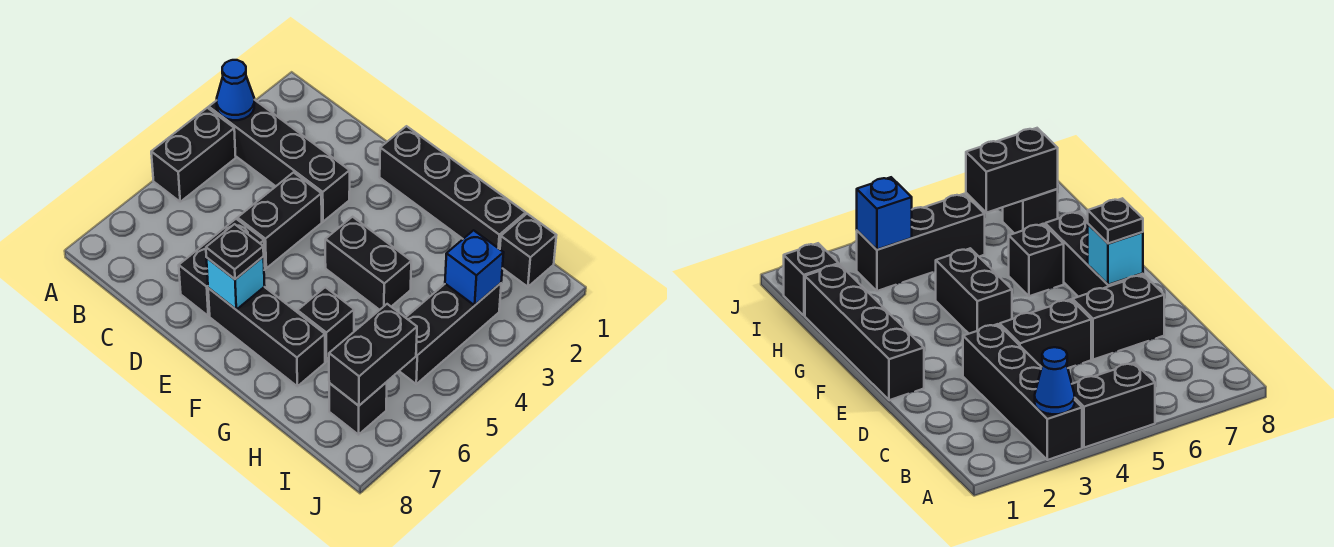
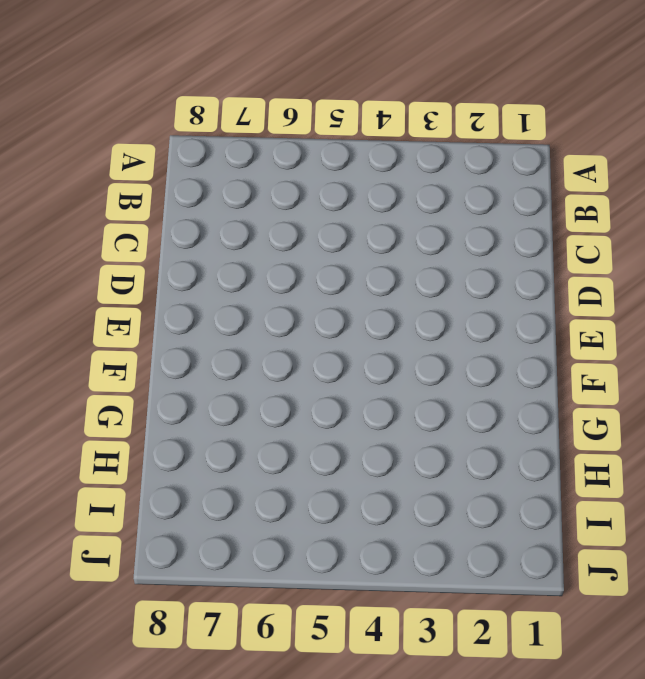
none -> black 1x4 brick [209,100,350,222]
none -> black 1x2 brick [151,108,236,202]
none -> black 1x2 brick [238,173,322,268]

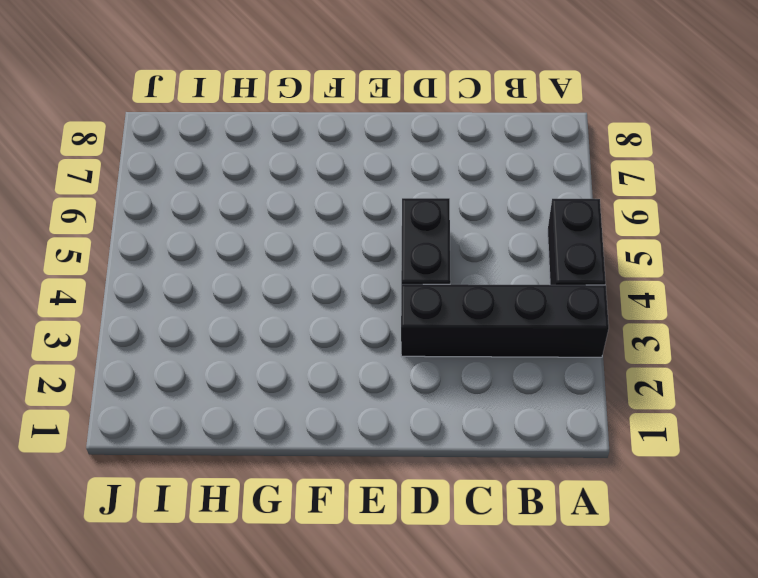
none -> black 1x2 brick [179,219,265,316]
none -> black 1x4 brick [380,126,525,249]
none -> black 1x3 brick [208,287,325,386]

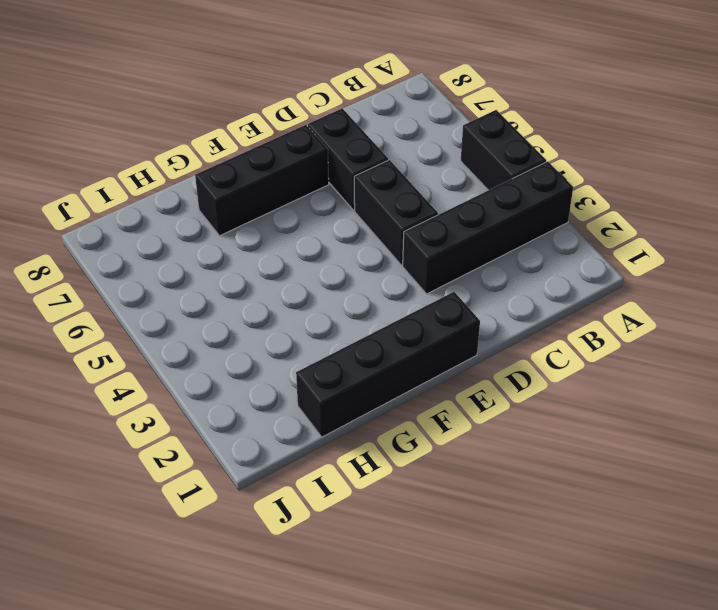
none -> black 1x2 brick [325,217,411,310]
none -> black 1x1 brick [297,287,354,362]
none -> black 1x1 brick [500,214,556,287]

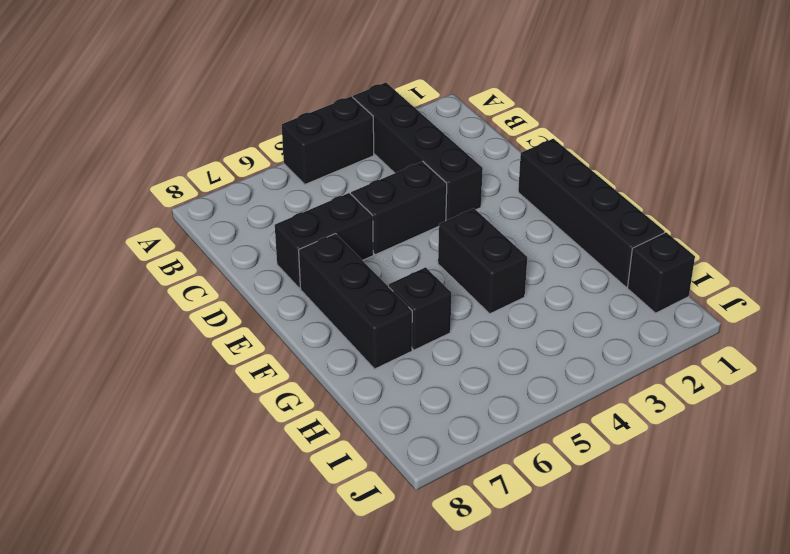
none -> black 1x3 brick [400,283,501,384]
none -> black 1x1 brick [329,382,387,435]
none -> blue 1x1 cone [217,60,254,120]

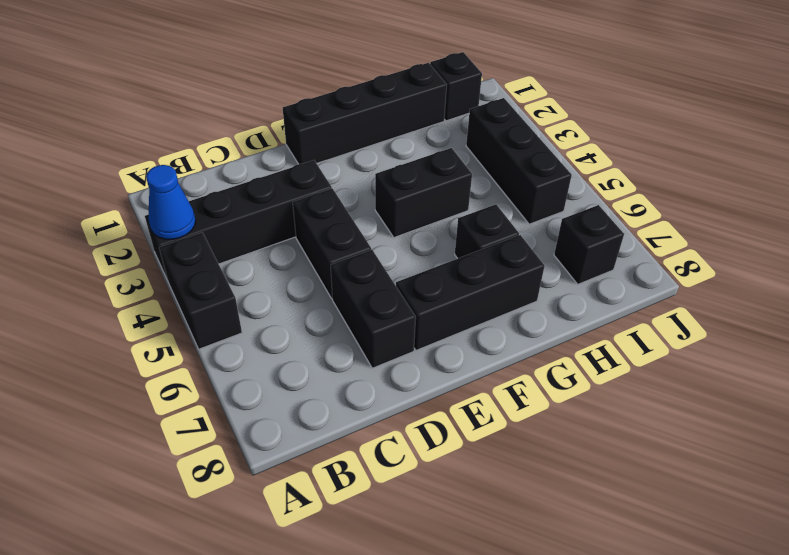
none -> cyan 1x1 brick [206,257,265,310]
none -> blue 1x1 brick [445,230,504,305]
none -> black 1x2 brick [329,304,417,406]

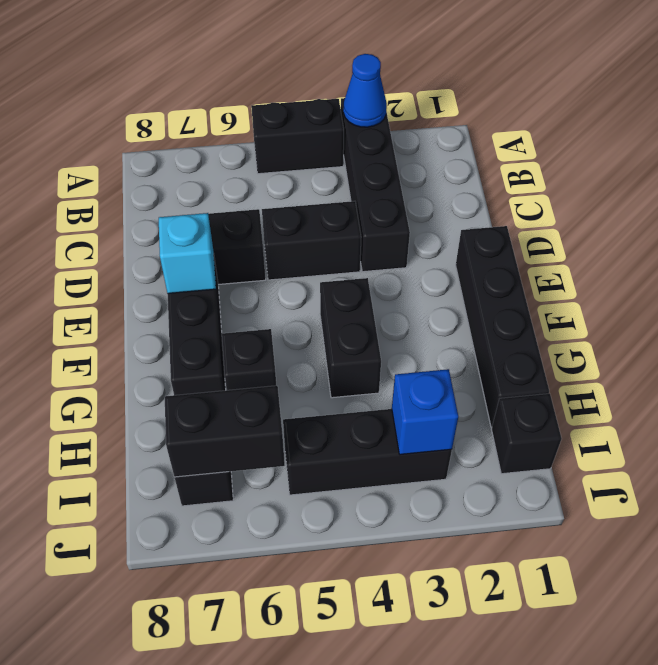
none -> black 1x1 plate [206,224,264,279]

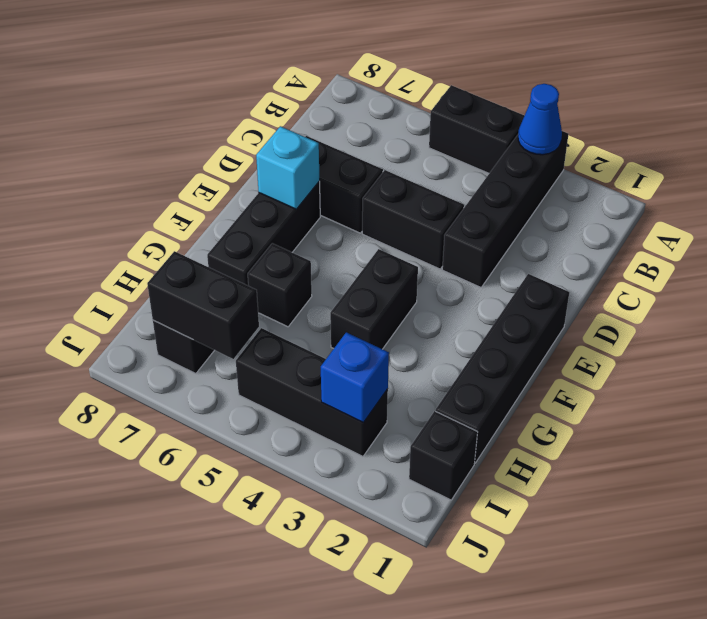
none -> black 1x1 plate [206,224,264,279]

